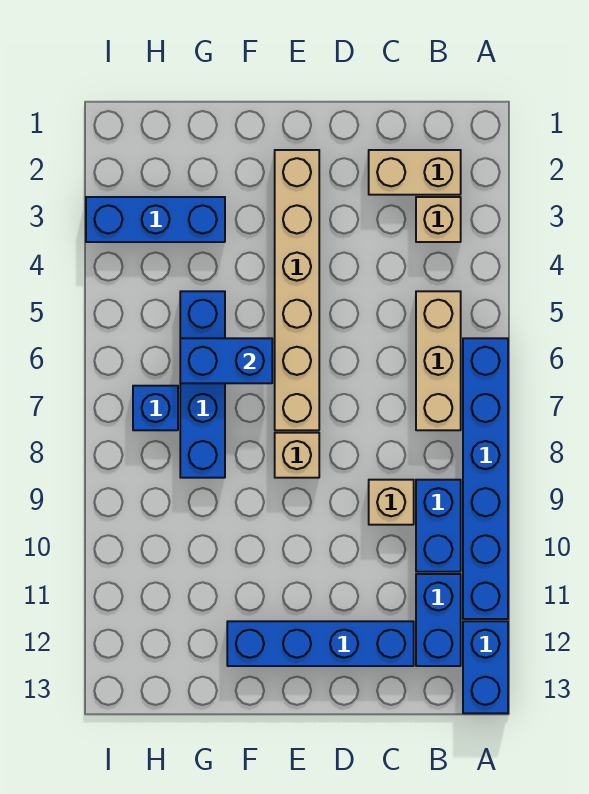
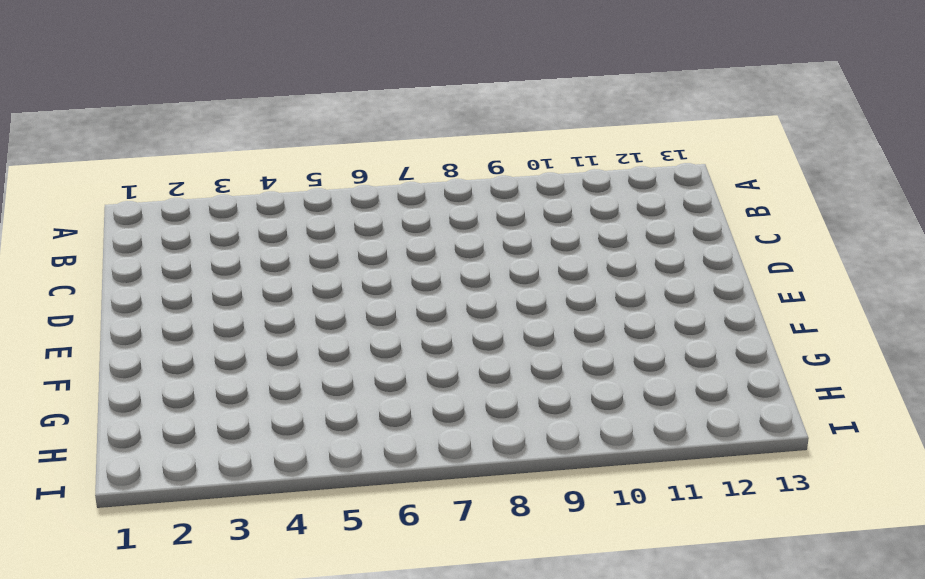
none -> blue 1x6 brick [463,338,508,619]
none -> blue 1x2 brick [463,621,508,713]
none -> tan 1x2 brick [369,150,461,195]

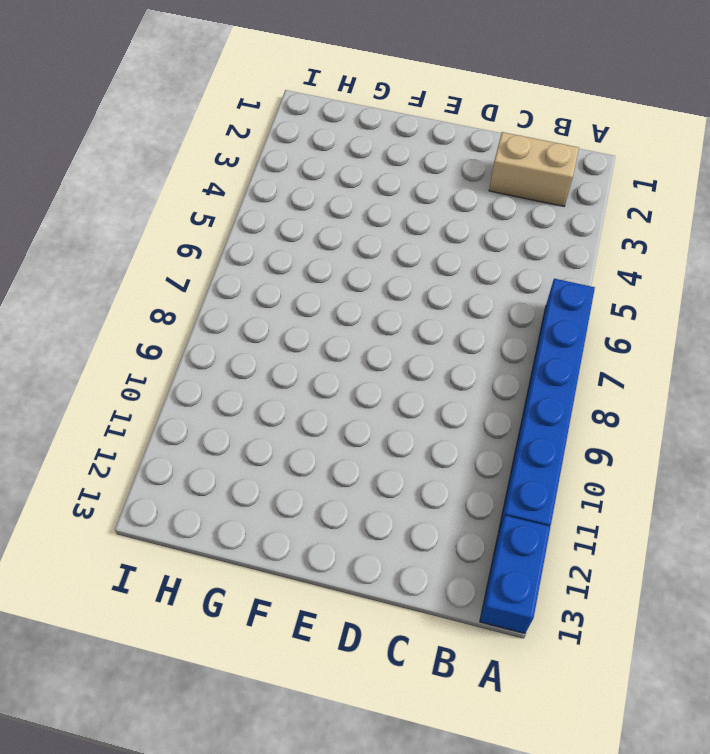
none -> tan 1x1 brick [416,197,461,242]
none -> tan 1x3 brick [416,291,461,430]
none -> blue 1x2 brick [416,480,461,572]

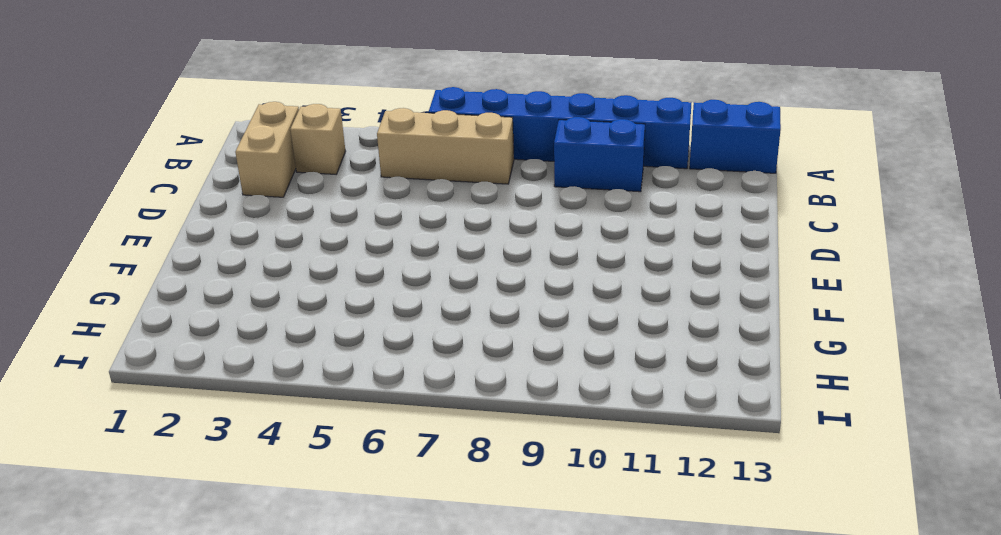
none -> blue 1x2 brick [416,574,461,666]
none -> tan 1x1 brick [369,480,414,525]
none -> blue 1x4 brick [227,621,414,666]

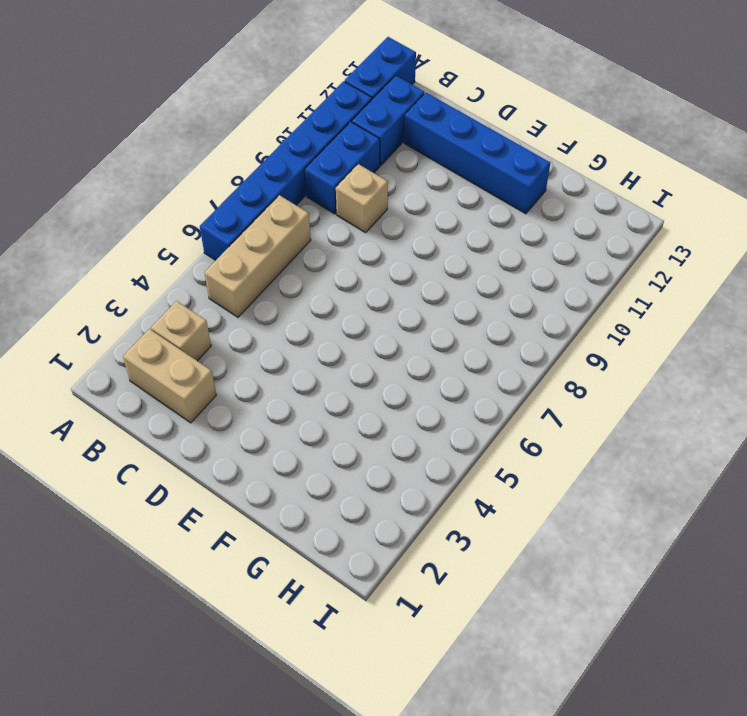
none -> tan 1x6 brick [275,150,319,430]
none -> tan 1x1 brick [275,433,319,478]
none -> blue 1x3 brick [86,197,225,242]

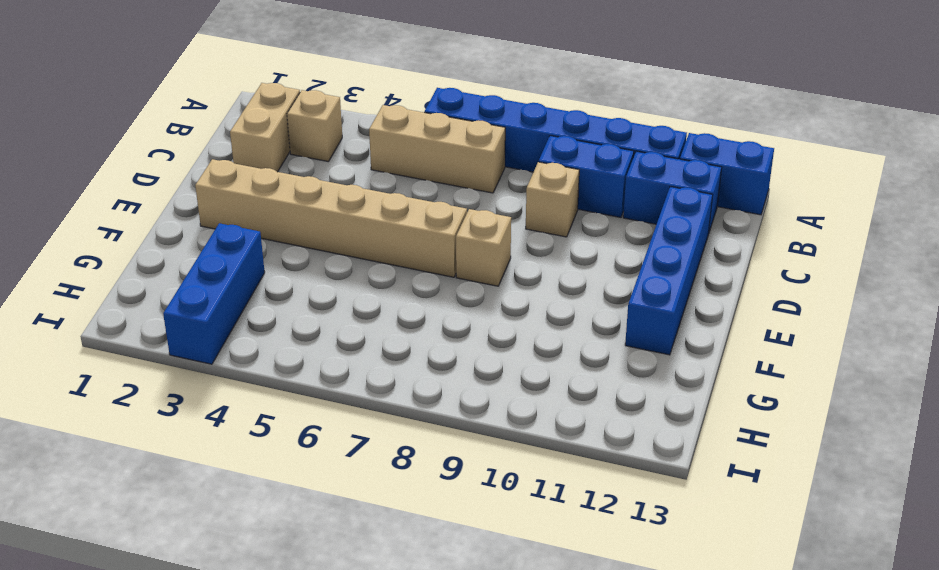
none -> blue 1x4 brick [180,291,225,478]
none -> blue 1x1 brick [133,386,178,430]
none -> blue 1x2 brick [180,338,272,383]

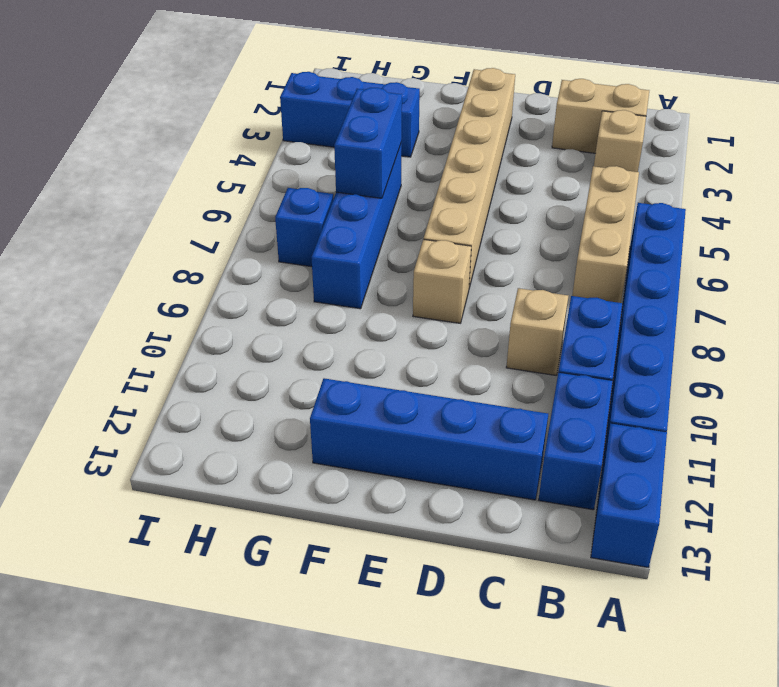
blue 1x2 brick [334,88,402,198] -> blue 1x2 brick turned to [180,338,272,383]

